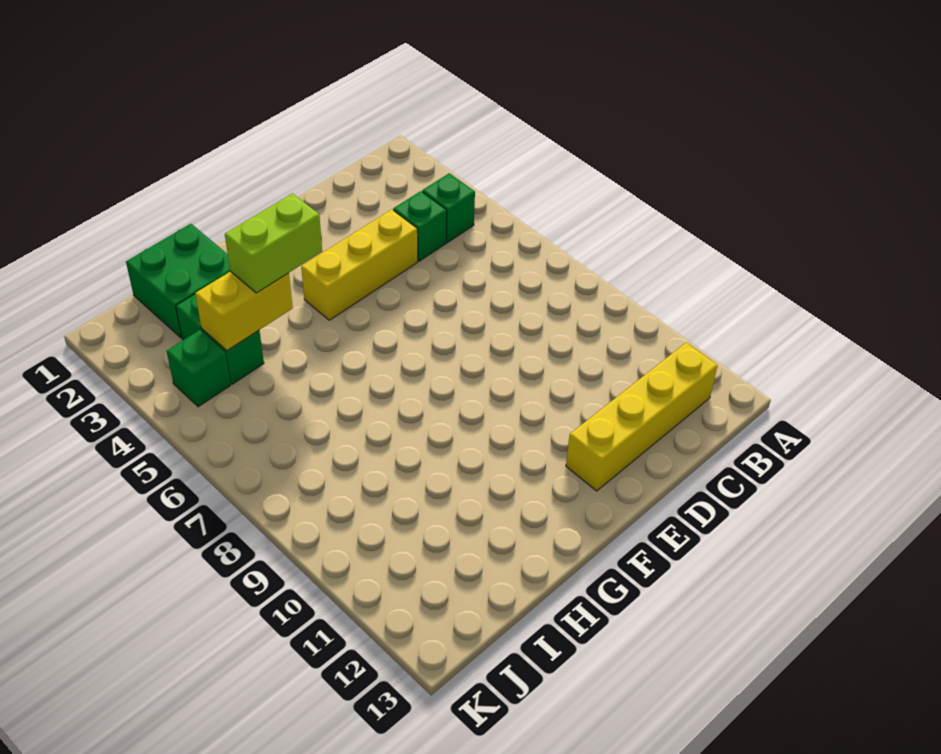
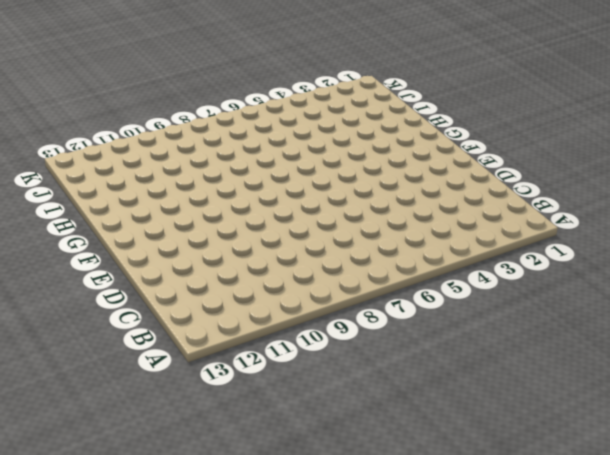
none -> green 1x1 brick [422,173,475,242]
none -> yellow 1x4 brick [566,343,718,491]

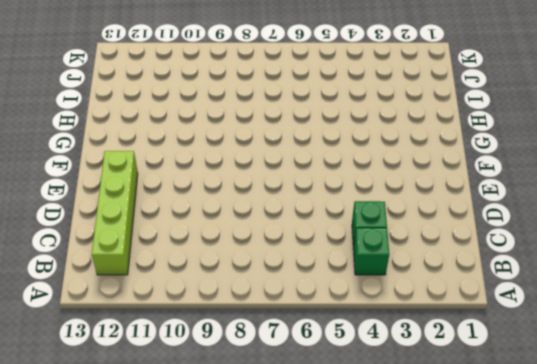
lime 1x4 brick [92,151,138,275] -> yellow 1x4 brick [566,343,718,491]
none -> yellow 1x3 brick [301,209,418,320]
none -> green 2x2 brick [126,224,230,338]

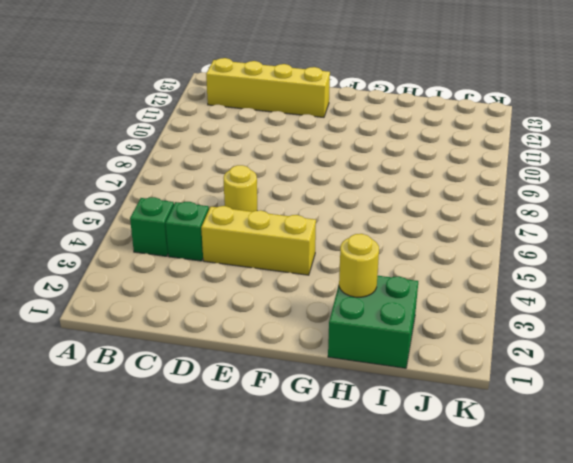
yellow 1x1 round brick [224,165,257,212] -> none
yellow 1x1 round brick [339,234,379,297] -> none
none -> green 1x2 brick [176,294,264,384]
none -> green 1x1 brick [167,330,231,407]

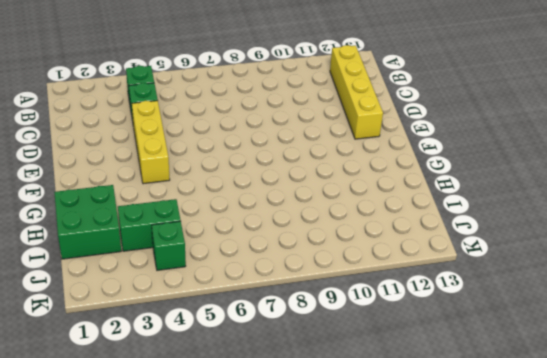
none -> yellow 1x2 brick [195,271,293,351]
none -> lime 1x2 brick [225,193,322,293]

